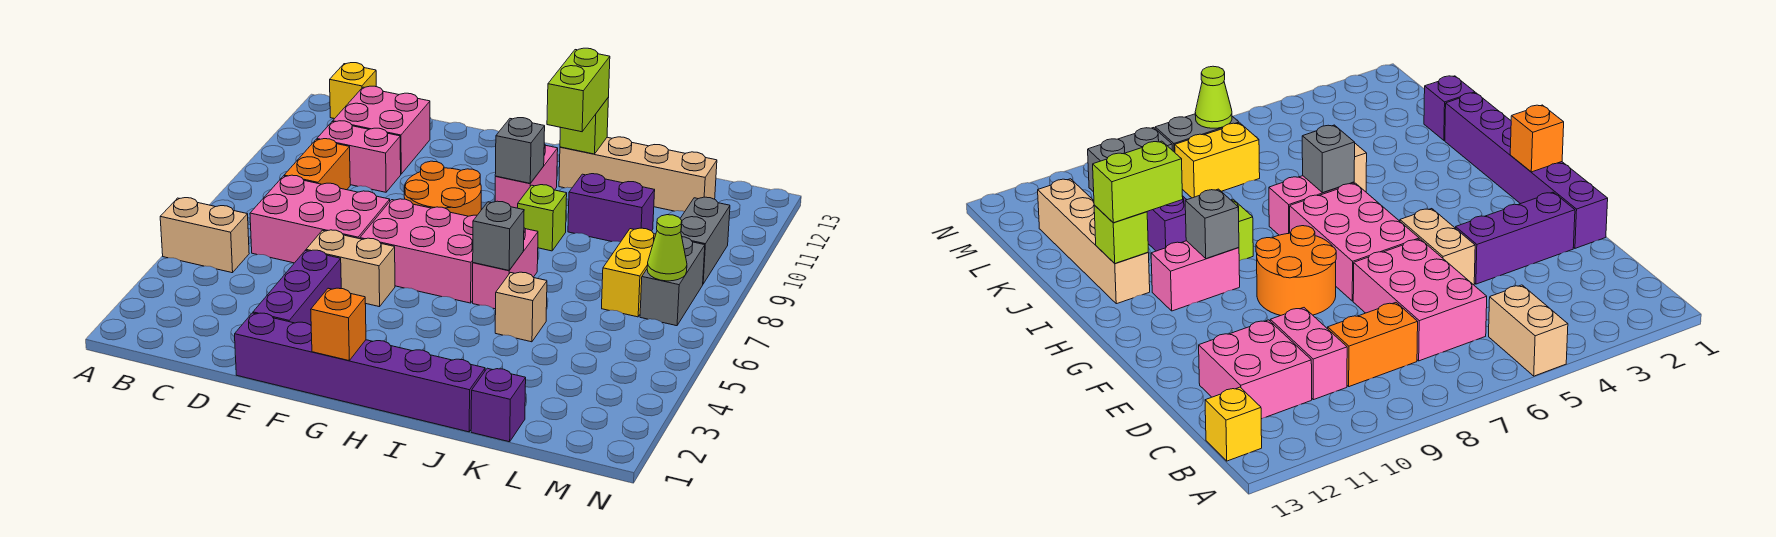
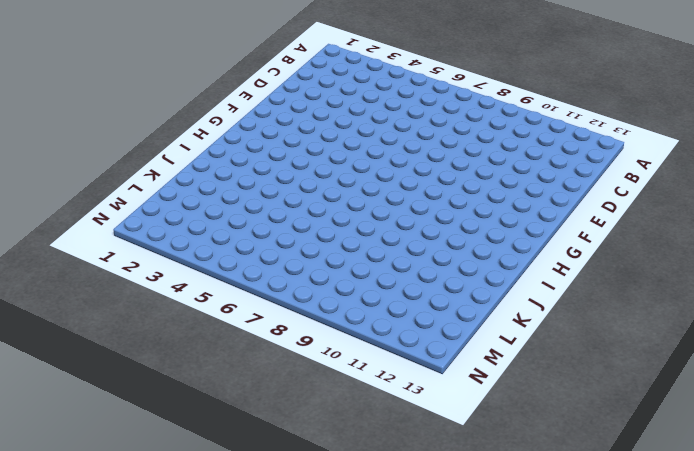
none -> tan 1x2 brick [160,198,249,273]
none -> yellow 1x1 brick [330,63,376,119]
none -> pink 2x3 brick [250,175,390,263]

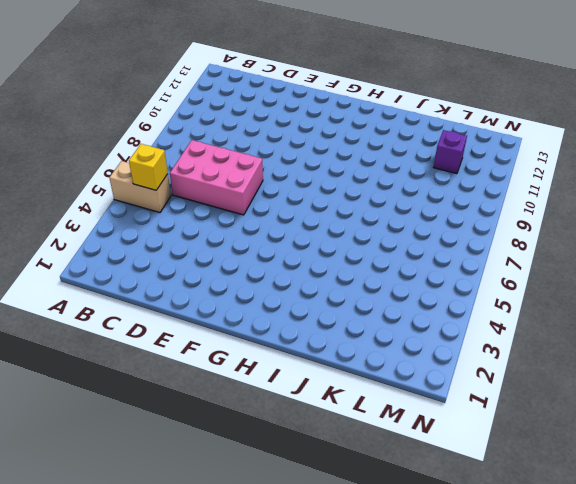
yellow 1x1 brick [129,144,168,190] -> yellow 1x1 brick moved to [330,63,376,119]
purple 1x1 brick [433,130,467,174] -> purple 1x1 brick moved to [471,368,526,442]
none -> orange 1x2 brick [284,139,350,190]
none -> pink 1x2 brick [317,121,401,192]
none -> pink 2x2 brick [333,86,430,174]

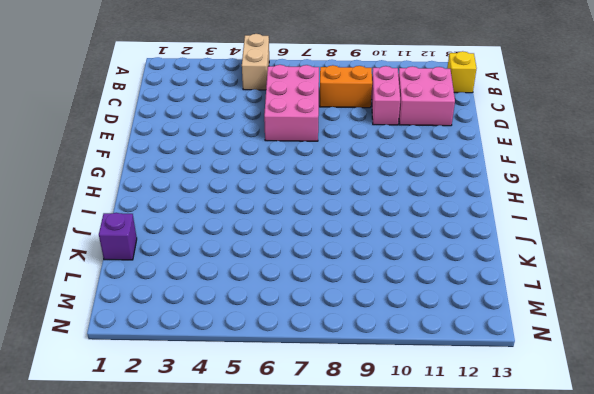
none -> purple 1x6 brick [235,313,485,432]
none -> purple 1x3 brick [253,250,341,325]
none -> tan 1x2 brick [306,230,395,307]

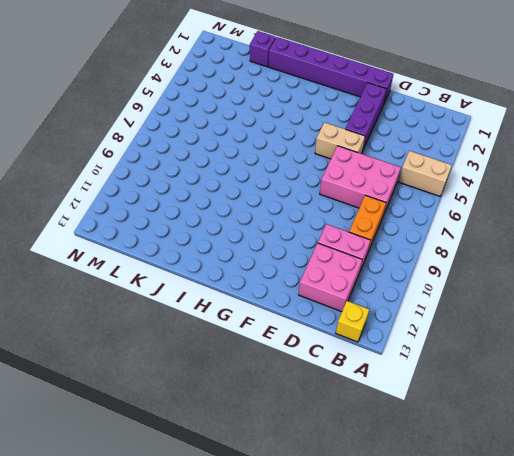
none -> pink 2x3 brick [360,199,477,303]
none -> orange 2x2 round brick [404,161,481,216]
none -> pink 1x2 brick [495,144,558,208]

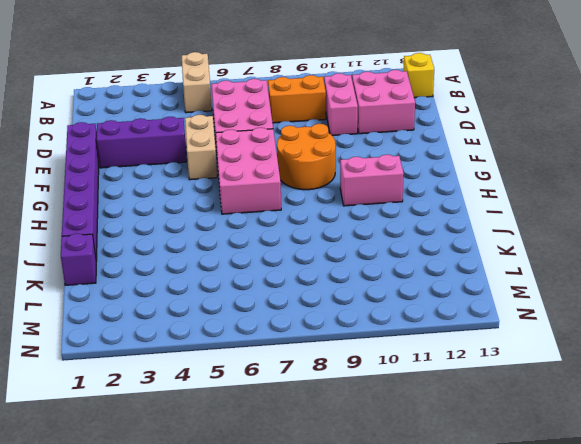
none -> pink 1x2 brick [473,228,538,309]
none -> lime 1x1 brick [518,185,567,251]
none -> tan 1x4 brick [559,137,717,212]

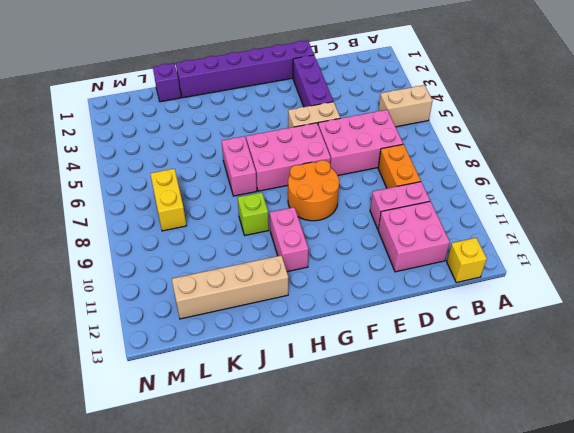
none -> tan 1x1 brick [495,272,547,342]
none -> purple 1x2 brick [568,174,655,242]
none -> grey 1x2 brick [640,237,705,326]

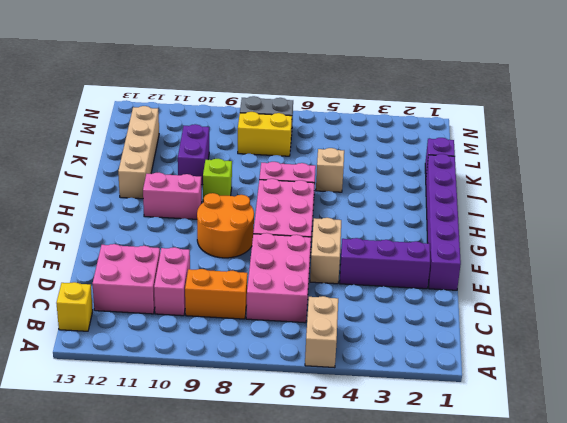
none -> grey 1x2 brick [680,197,730,284]
none -> orange 1x1 brick [311,288,366,360]
none -> grey 1x1 brick [495,118,545,183]

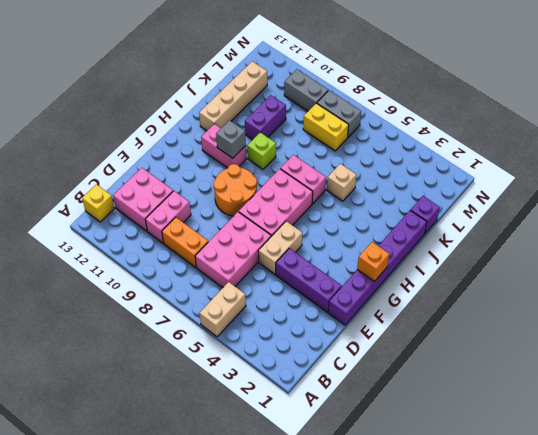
none -> grey 1x1 brick [473,201,524,270]
none -> lime 1x1 brick [560,97,609,154]
none -> lime 1x1 cone [647,215,687,281]

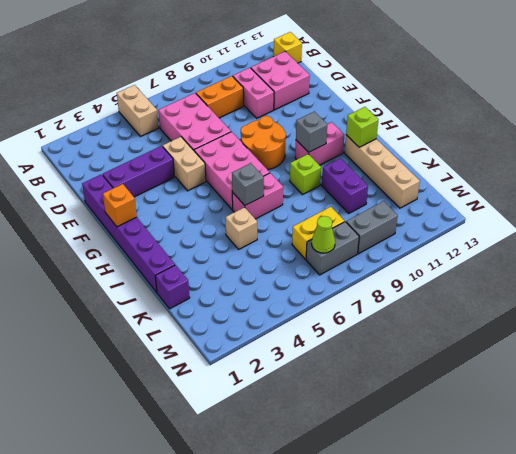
none -> lime 1x2 brick [547,48,610,132]

